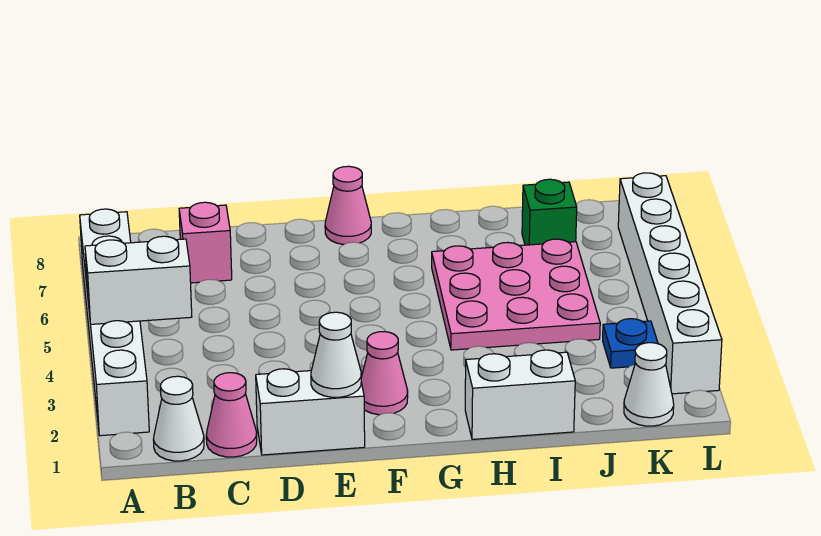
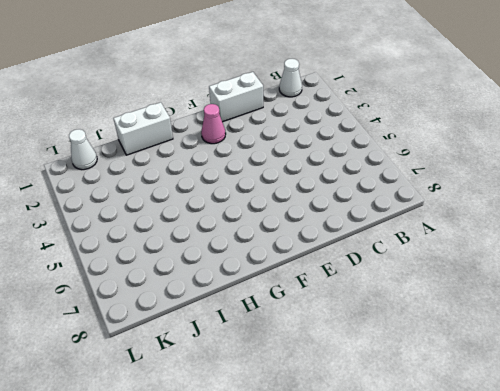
none -> white 1x6 brick [80,209,149,436]
none -> pink 1x1 cone [206,373,257,457]
none -> pink 1x1 brick [179,202,232,283]

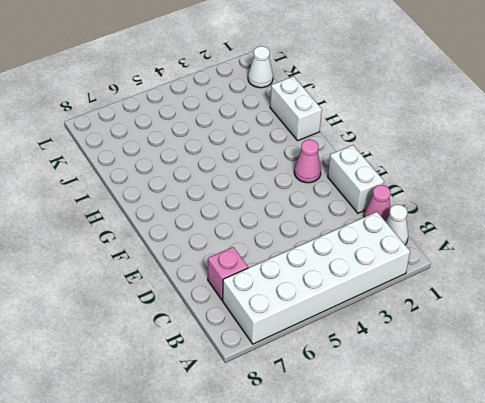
white 2x6 brick [223,212,410,344] -> white 1x6 brick [80,209,149,436]
none -> pink 1x1 cone [325,166,371,245]
none -> pink 3x3 plate [432,239,600,350]
none -> green 1x1 brick [522,179,577,245]

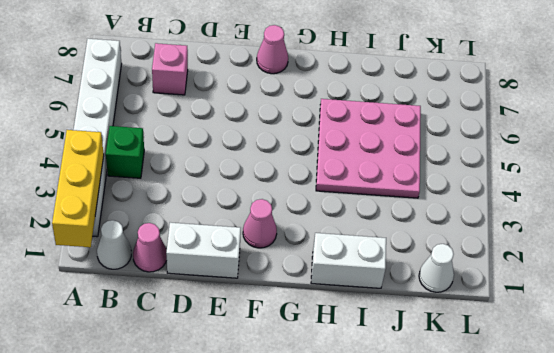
yellow 1x3 brick [52,130,104,247] -> none
green 1x1 brick [106,126,144,178] -> green 1x1 brick moved to [522,179,577,245]
none -> blue 1x1 plate [603,319,658,368]
none -> white 1x6 brick [618,173,722,394]
none -> white 1x2 brick [85,236,192,324]

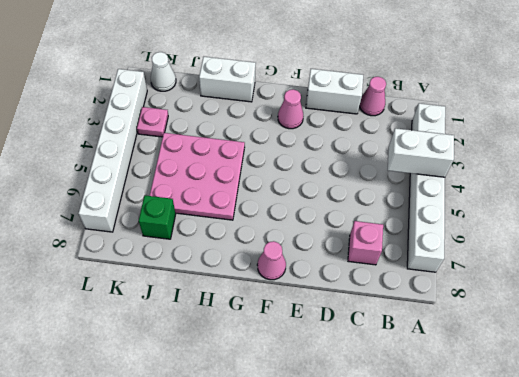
pink 1x1 plate [137,107,168,137] -> blue 1x1 plate [603,319,658,368]
none -> white 1x1 cone [153,376,204,461]
none -> white 1x1 cone [311,312,361,397]

